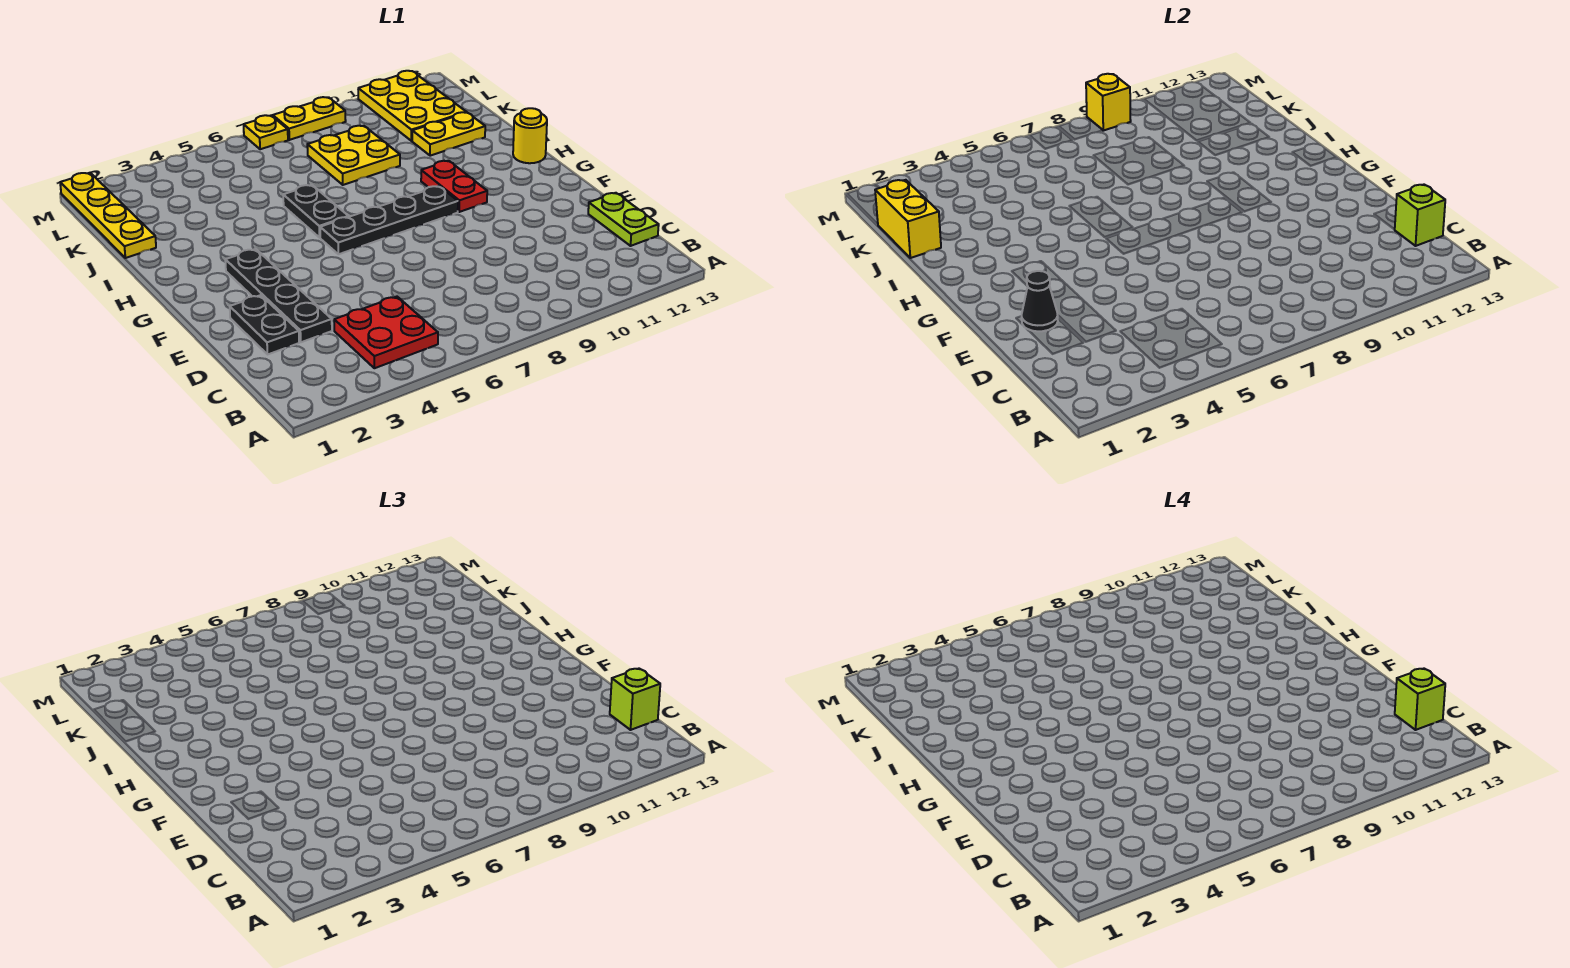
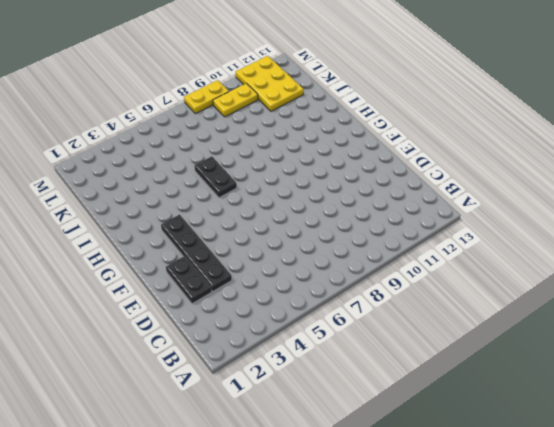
yellow 1x2 plate [213,83,258,117] -> yellow 1x2 plate moved to [412,112,485,156]
none -> red 2x2 plate [334,297,438,368]
none -> lime 1x2 plate [588,193,659,246]
none -> black 1x4 plate [320,186,458,254]

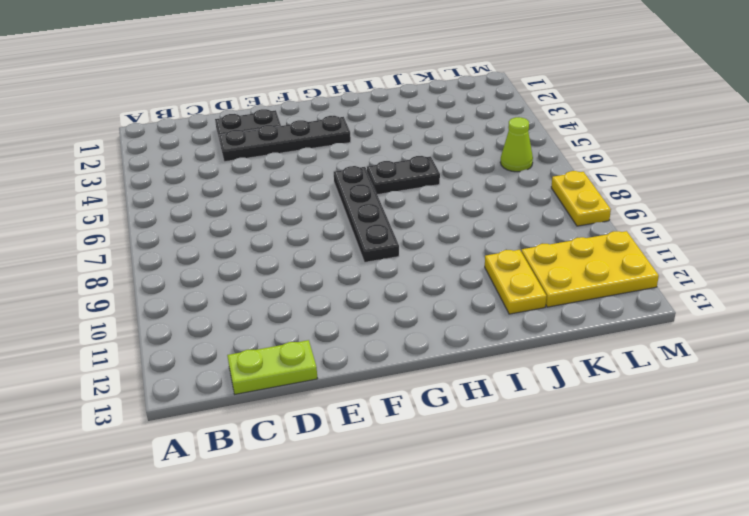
lime 1x1 cone [500,117,533,172] -> none
none -> red 2x2 plate [334,297,438,368]
none -> red 1x2 plate [421,161,487,212]
none -> yellow 1x1 round brick [513,108,547,163]

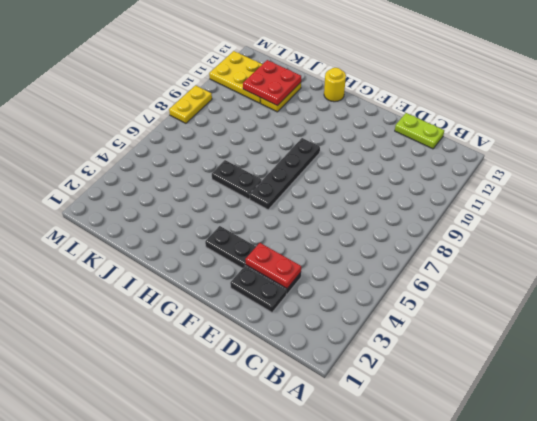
red 1x2 plate [245,243,301,288] -> red 1x2 plate moved to [421,161,487,212]
red 2x2 plate [243,60,301,106] -> red 2x2 plate moved to [334,297,438,368]
none -> yellow 1x4 plate [60,173,156,258]
none -> yellow 2x2 plate [307,126,400,185]
none -> yellow 1x1 plate [244,115,288,149]

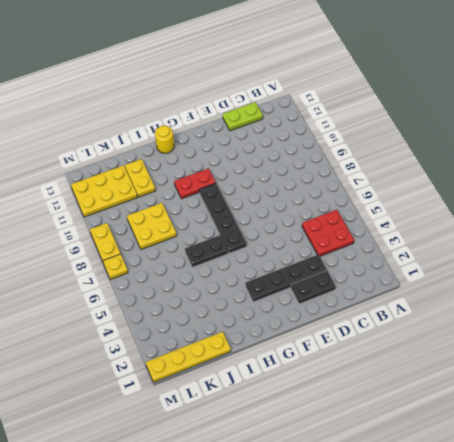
none -> lime 1x1 brick [1394,185,1445,246]
none -> black 1x1 cone [1022,271,1058,331]
none -> yellow 1x2 brick [875,180,941,258]

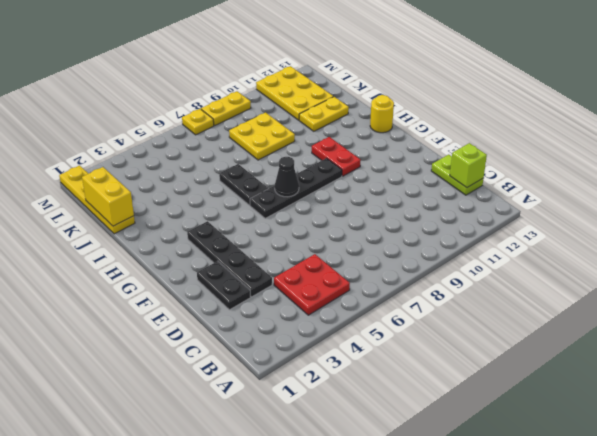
black 1x1 cone [275,157,299,197] -> black 1x1 cone moved to [1022,271,1058,331]
none -> yellow 1x1 brick [1086,74,1131,131]
none -> lime 1x1 brick [610,669,660,730]
none -> lime 1x1 brick [1395,669,1445,730]

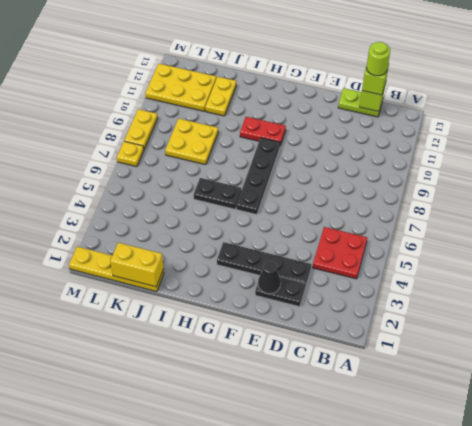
lime 1x1 round brick [367,42,390,76] -> lime 1x1 brick [1395,669,1445,730]
none -> yellow 1x1 round brick [513,108,547,163]
none -> yellow 1x1 brick [1086,74,1131,131]

